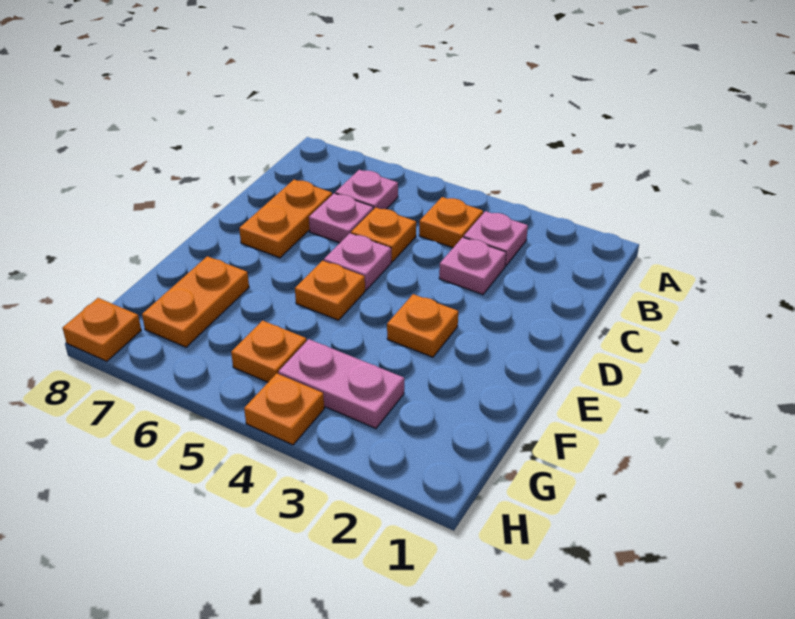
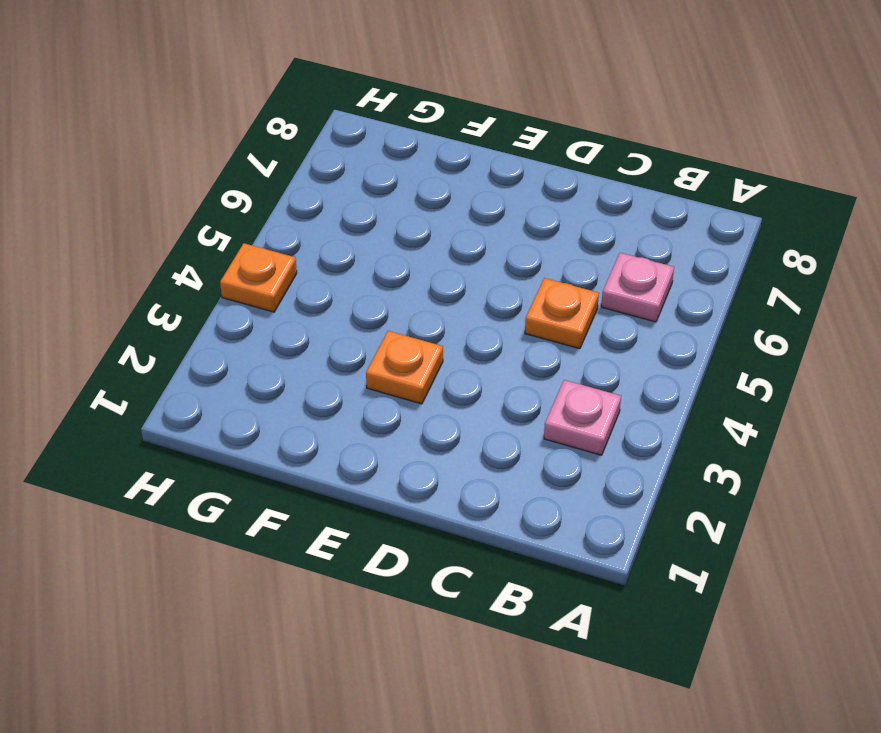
none -> orange 1x1 plate [419,197,483,248]
none -> pink 1x1 plate [439,237,506,295]
none -> pink 1x1 plate [309,193,374,243]

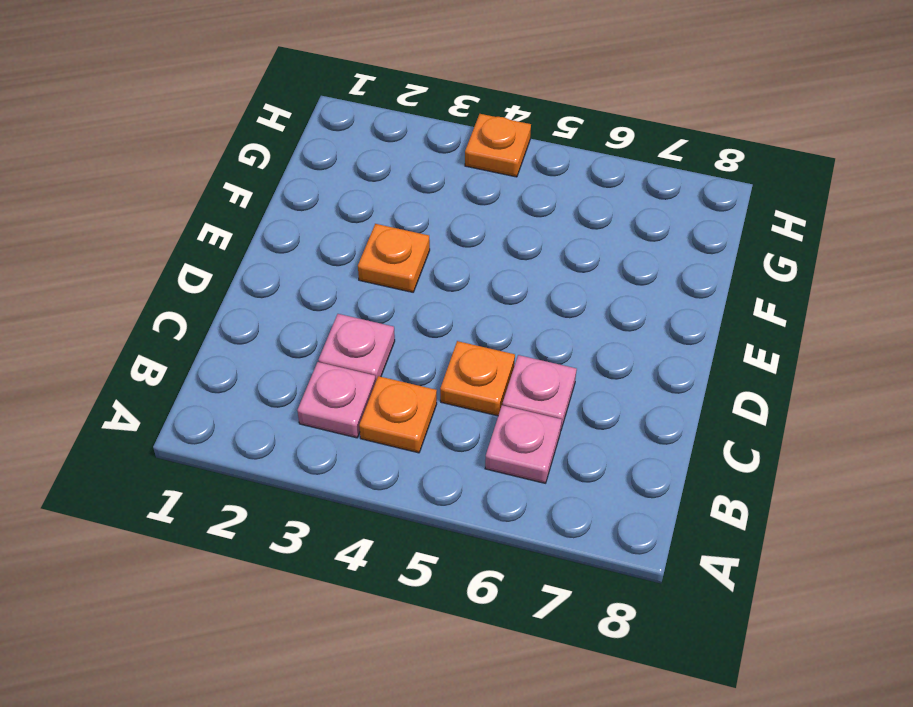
none -> orange 1x2 plate [239,180,332,258]
none -> pink 1x1 plate [324,233,391,290]
none -> orange 1x1 plate [295,261,365,320]

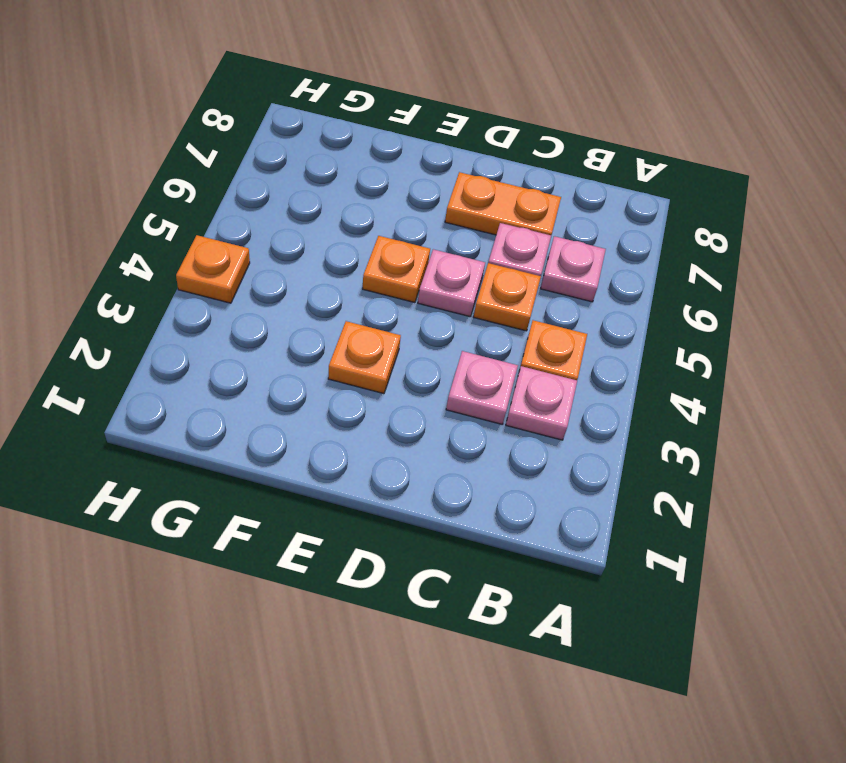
none -> orange 1x2 plate [142,256,249,347]
none -> pink 1x2 plate [278,339,404,428]
none -> orange 1x1 plate [231,321,307,382]

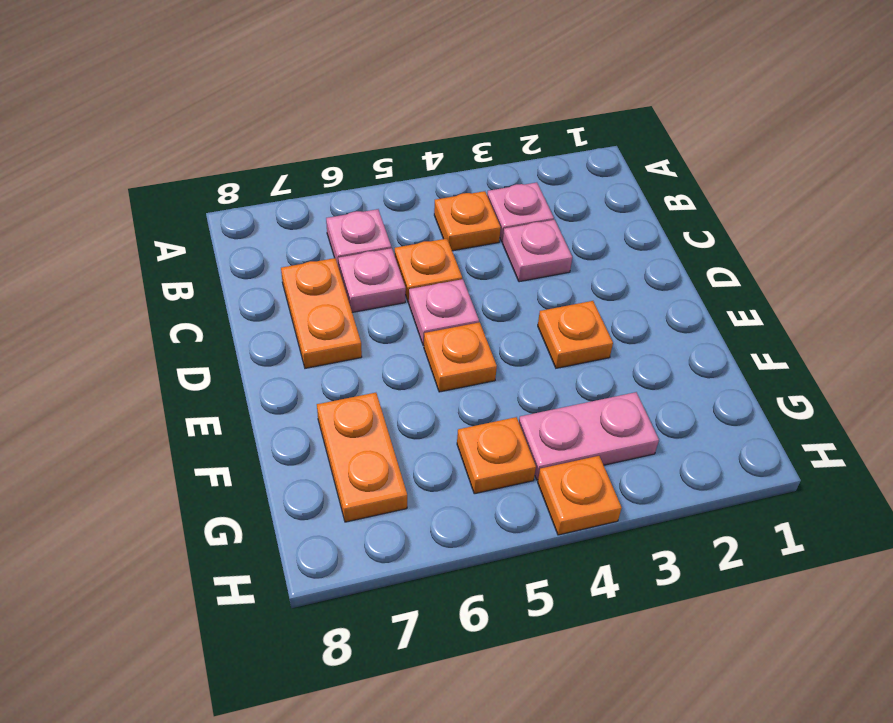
none -> orange 1x1 plate [63,298,141,361]

